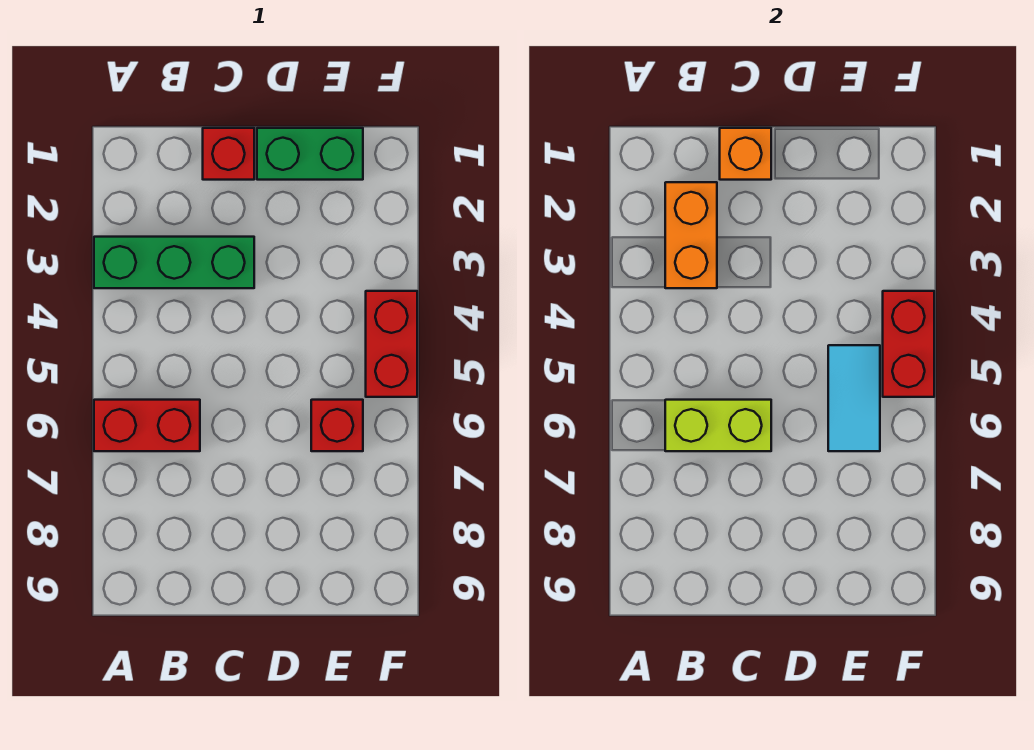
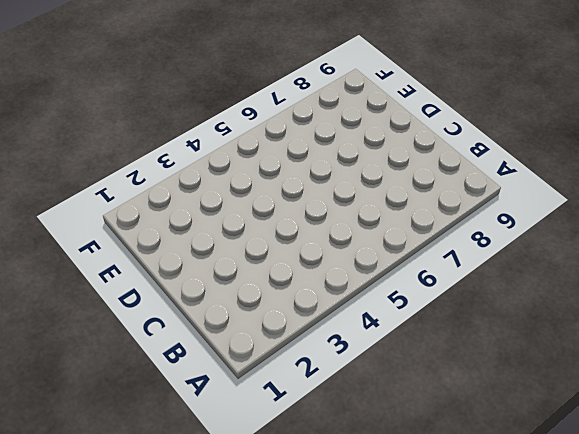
none -> green 1x3 brick [94,237,254,288]
none -> red 1x2 brick [94,400,200,451]

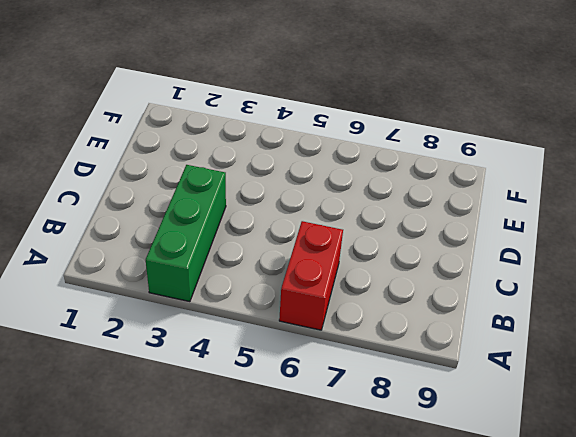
none -> red 1x1 brick [203,128,254,180]
none -> green 1x2 brick [257,128,363,180]

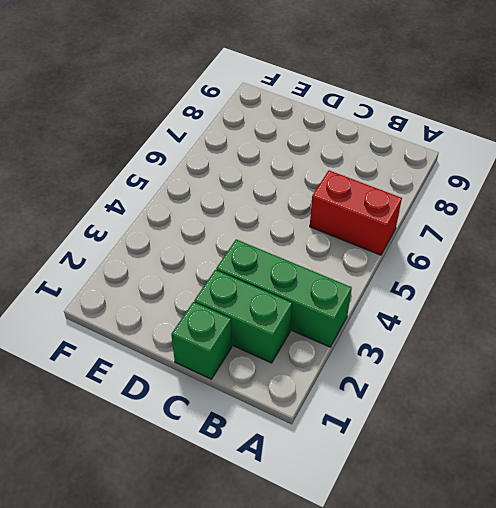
green 1x2 brick [194,270,292,363] -> green 1x2 brick moved to [257,128,363,180]
green 1x1 brick [171,302,232,379] -> red 1x1 brick [203,128,254,180]
none -> red 1x1 brick [311,400,363,451]
none -> red 1x2 brick [366,291,417,397]

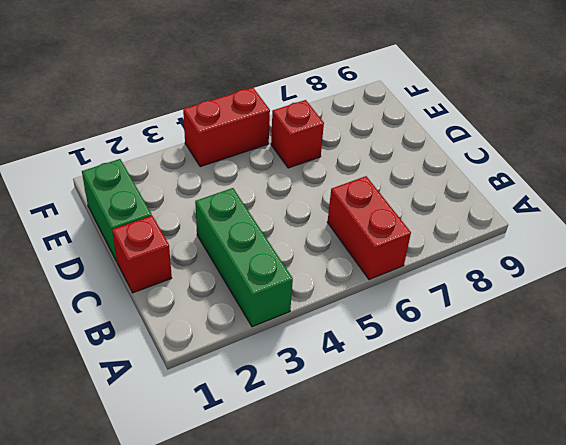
none -> orange 1x2 brick [665,182,717,288]
none -> lime 1x2 brick [665,400,771,451]

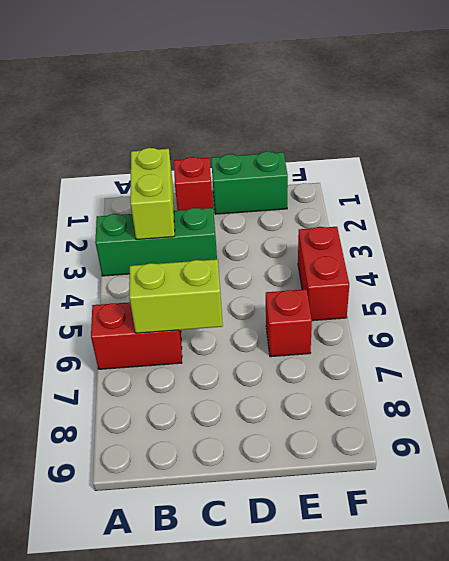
lime 1x2 brick [130,148,175,240] -> orange 1x2 brick [665,182,717,288]
none -> orange 1x1 brick [720,128,771,180]
none -> cyan 1x2 tile [828,345,880,451]

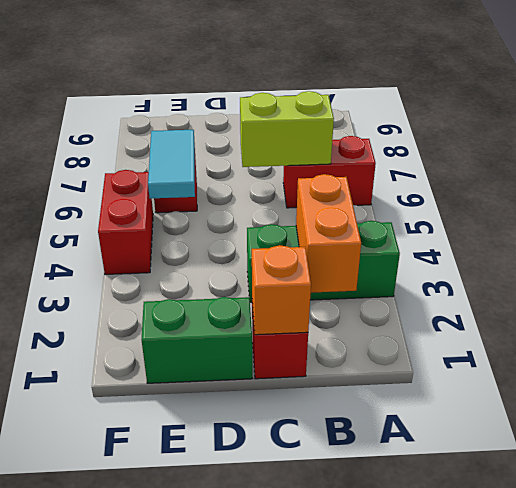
none -> red 1x2 brick [883,291,934,397]

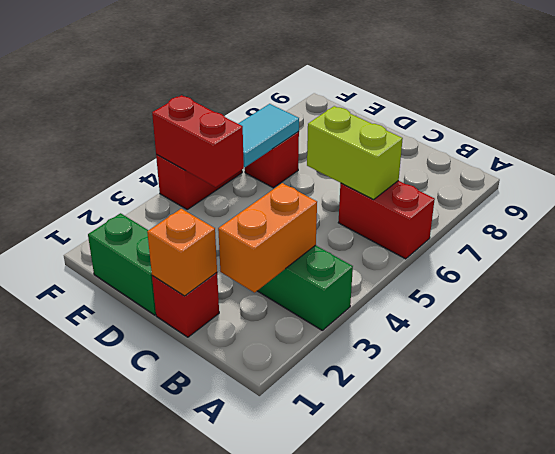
red 1x2 brick [152,95,244,187] -> red 1x2 brick turned to [883,291,934,397]

